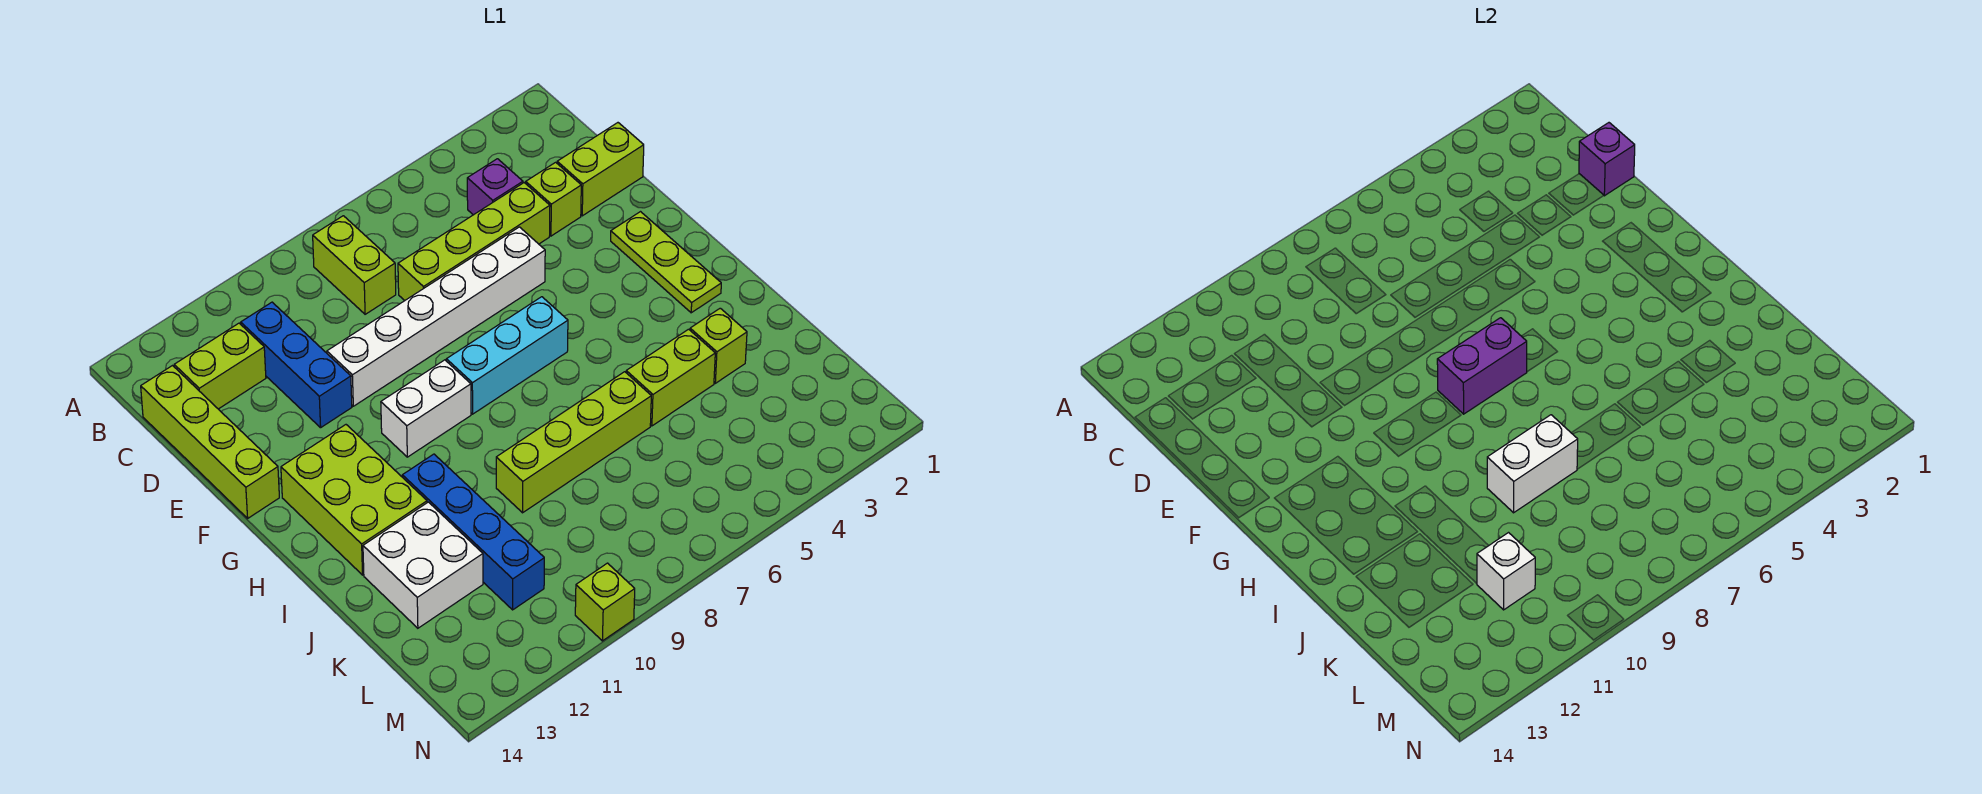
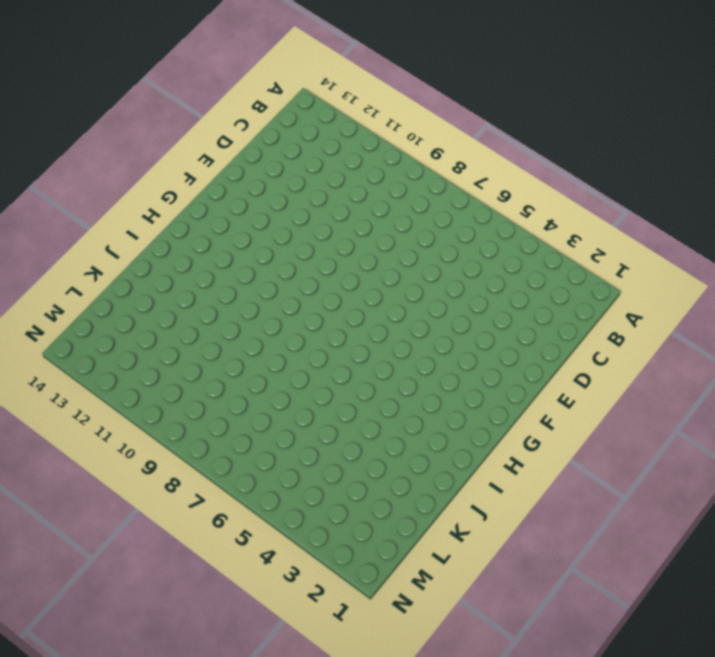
none -> lime 1x2 brick [313,216,396,314]
none -> purple 1x1 brick [467,159,523,215]
none -> blue 1x3 brick [241,302,352,428]

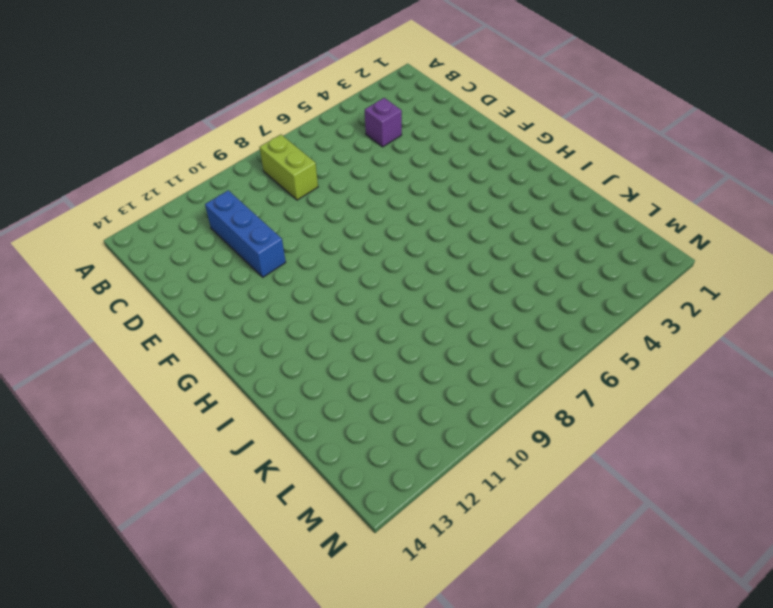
none -> lime 1x2 brick [174,323,266,409]
none -> lime 1x4 brick [141,366,279,518]
none -> lime 1x2 brick [557,123,644,216]

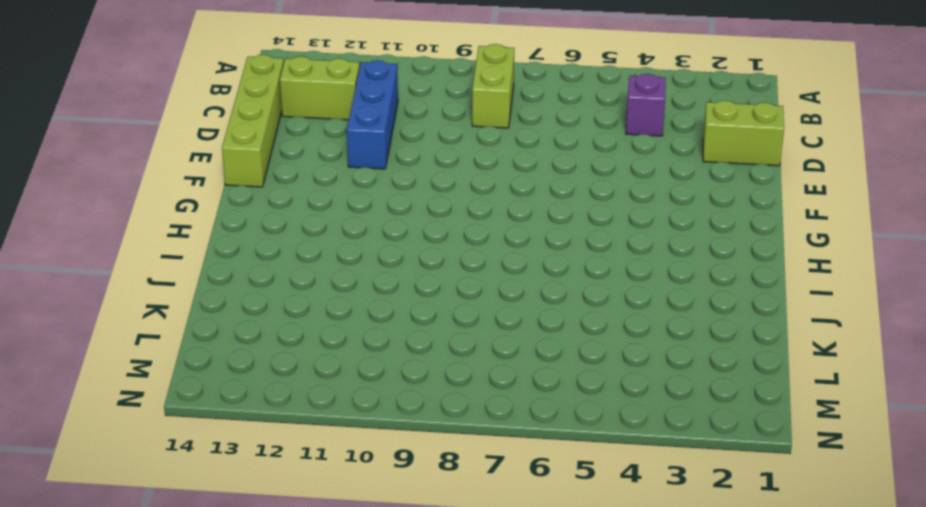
none -> lime 1x1 brick [526,162,581,236]
none -> lime 1x4 brick [398,183,550,301]
none -> white 1x6 brick [327,227,545,406]

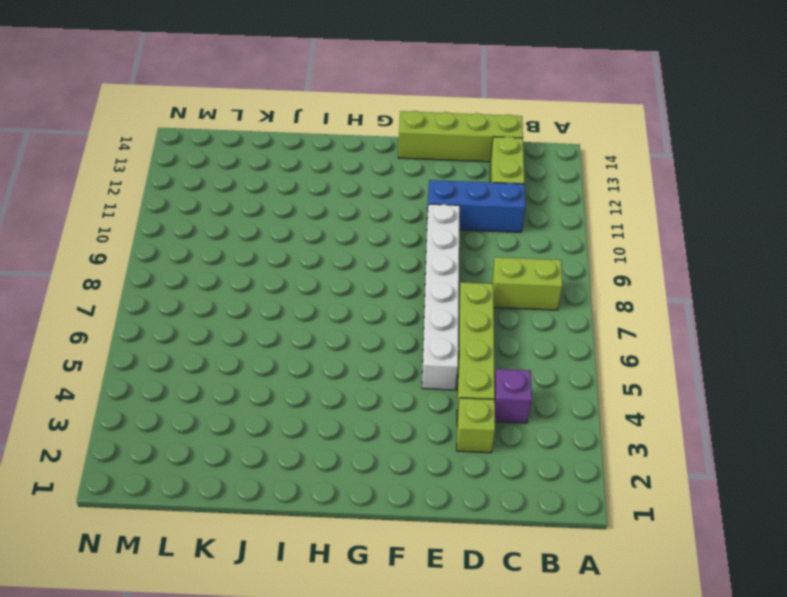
none -> lime 1x2 brick [557,123,644,216]
none -> lime 1x3 plate [611,212,721,313]
none -> cyan 1x3 brick [446,297,568,414]

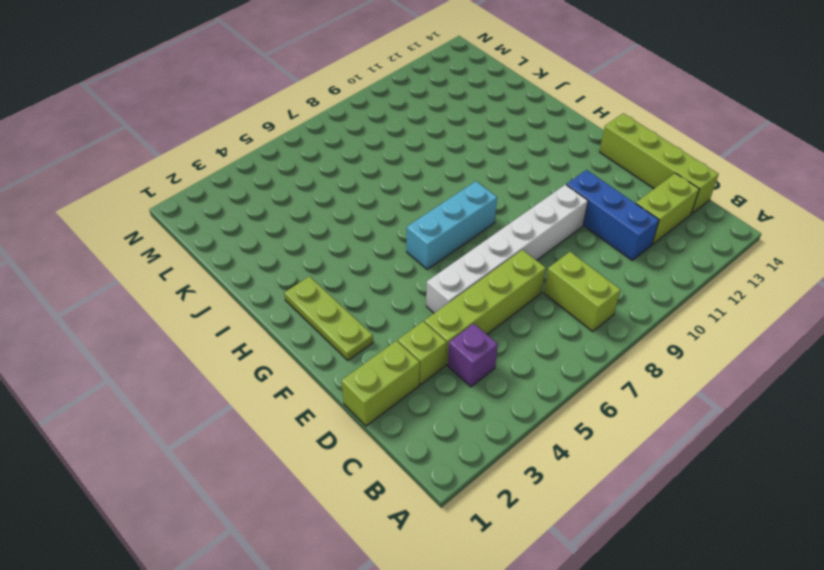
none -> white 1x2 brick [381,360,471,457]
none -> lime 2x3 brick [281,425,427,575]
none -> blue 1x4 brick [402,454,544,610]

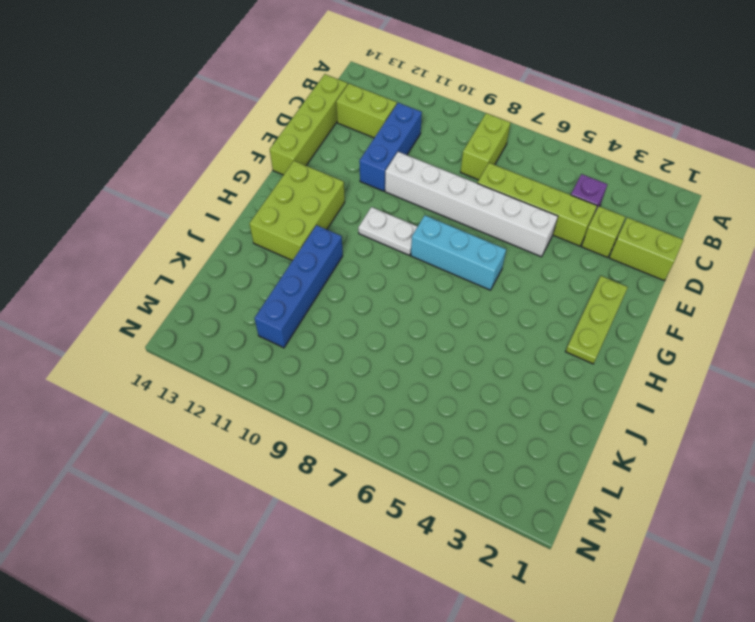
white 1x2 plate [358,207,418,255] -> white 1x2 brick [381,360,471,457]
none -> lime 1x1 brick [690,308,747,383]
none -> lime 1x2 brick [626,329,715,426]
none -> lime 1x4 brick [496,372,651,513]

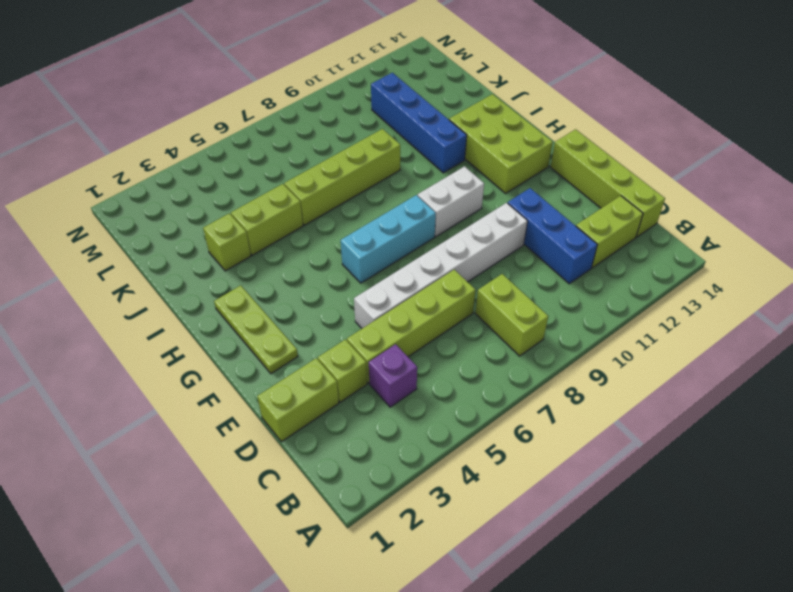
none -> white 2x2 brick [363,502,483,628]
none -> lime 1x1 brick [575,563,635,641]
none -> purple 1x1 brick [1579,123,1635,196]

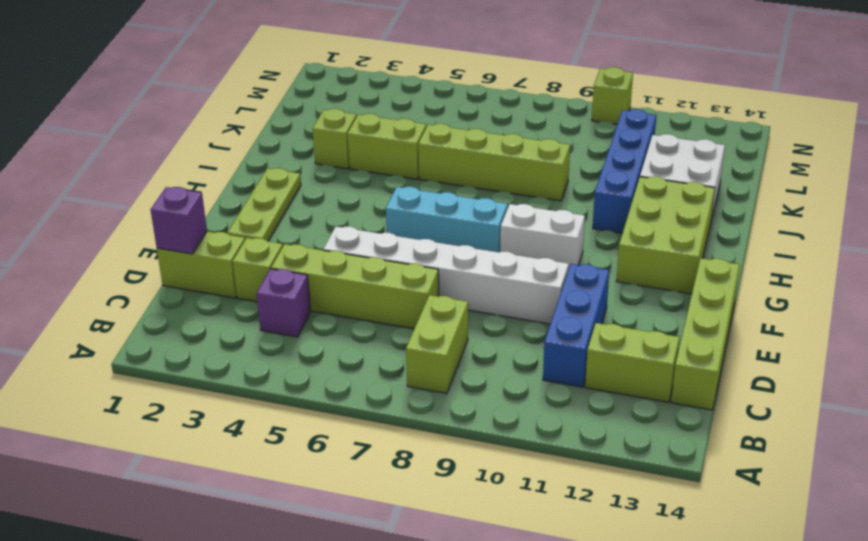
none -> purple 1x2 brick [1437,318,1527,414]
none -> white 1x2 brick [1487,415,1578,513]
none -> white 1x1 brick [1477,533,1535,610]

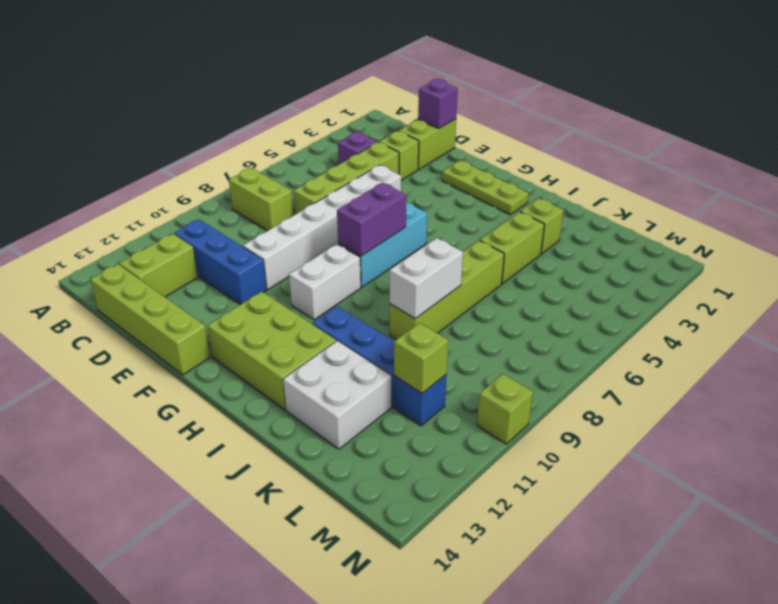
lime 1x1 brick [394,323,448,393] -> white 1x1 brick [1477,533,1535,610]

